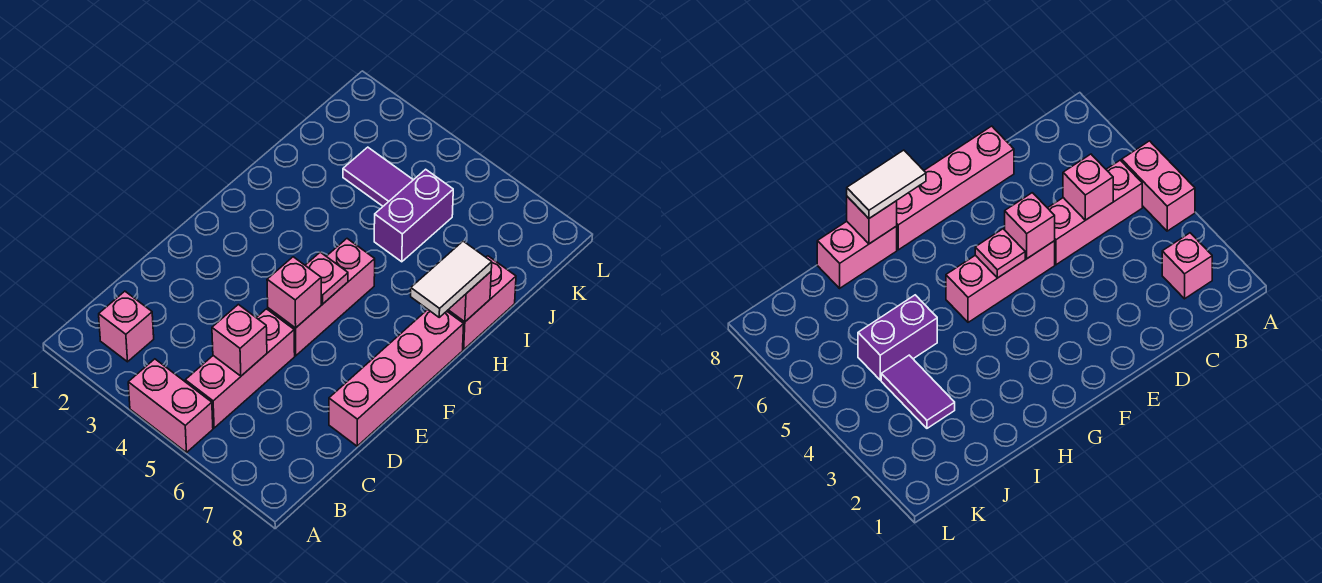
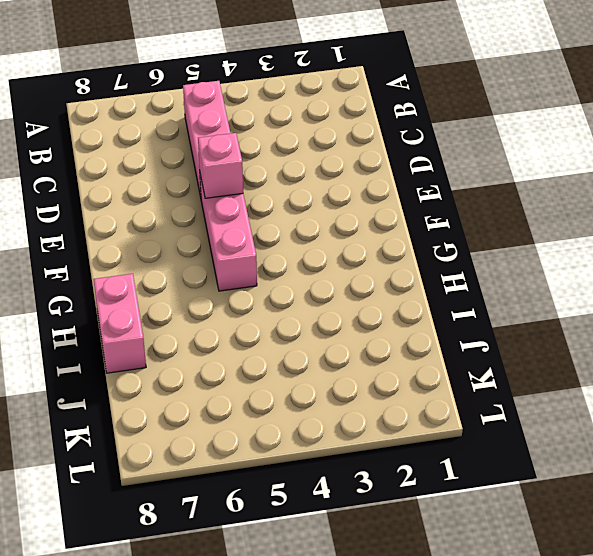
none -> pink 1x2 brick [128,359,213,452]
none -> pink 1x1 brick [99,291,154,362]
none -> pink 1x4 brick [329,310,464,446]

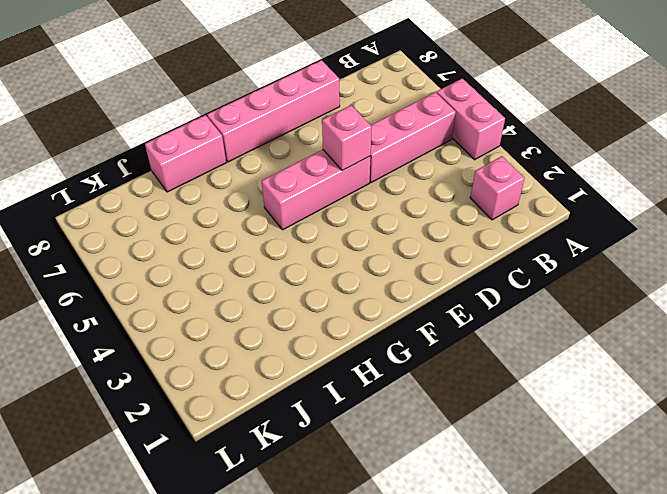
none -> purple 1x2 brick [374,169,453,262]
none -> purple 1x2 tile [343,147,413,206]
none -> pink 1x1 brick [212,304,267,376]

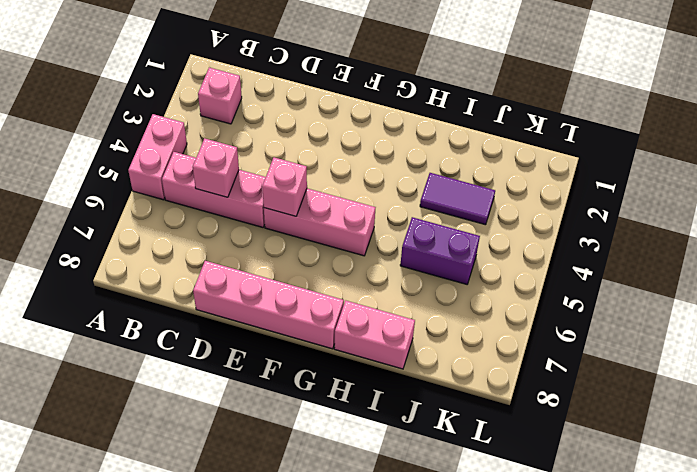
purple 1x2 tile [420,173,495,225] -> purple 1x2 tile turned to [343,147,413,206]
none -> pink 1x1 plate [305,252,348,304]
none -> pink 1x1 brick [449,272,491,322]
none -> white 1x2 tile [411,241,492,317]

